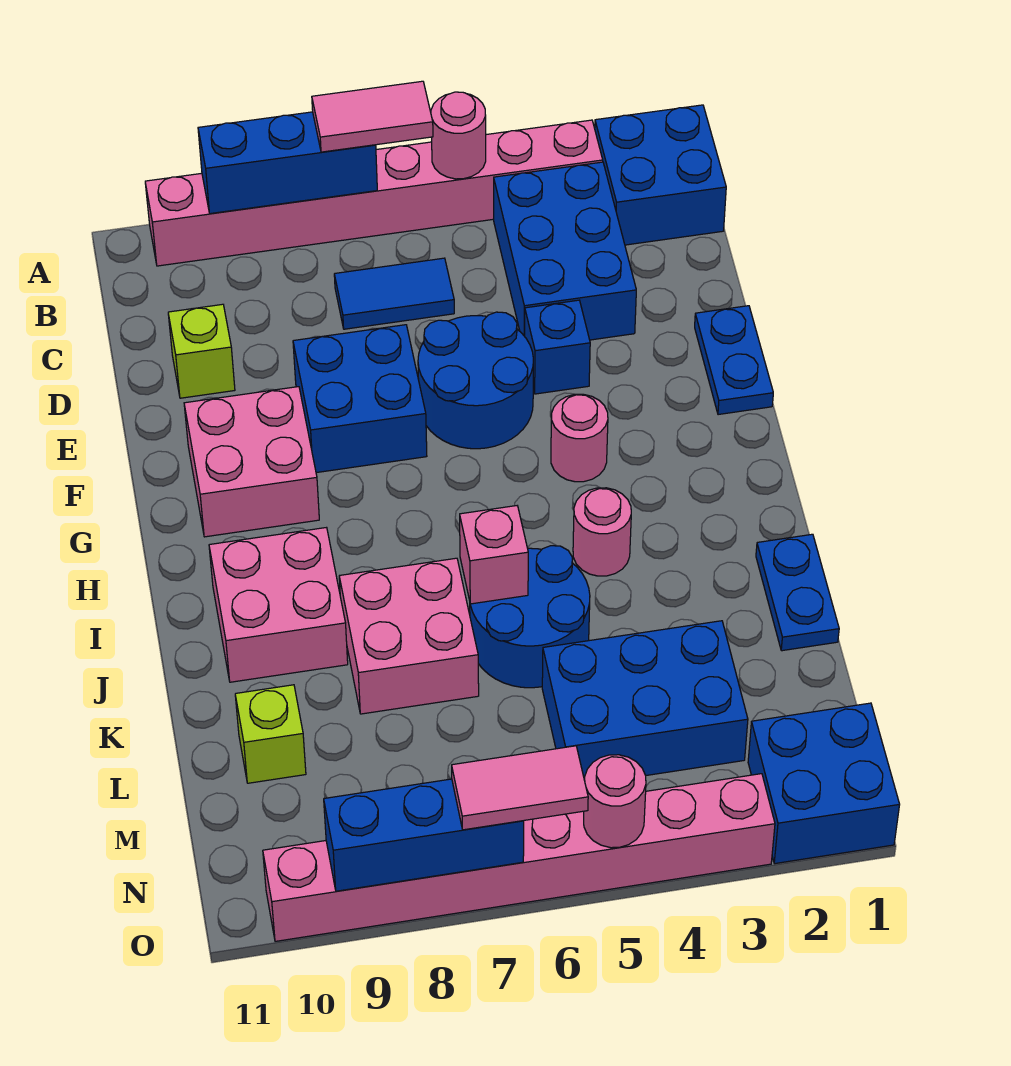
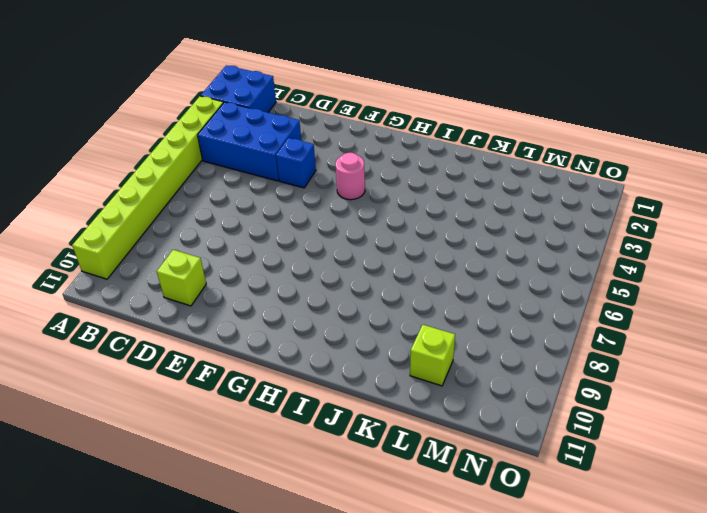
lime 1x8 brick [72,96,223,279] -> pink 1x8 brick [145,120,603,266]
none -> blue 1x2 tile [334,258,454,329]
none -> blue 1x2 plate [695,306,773,415]
none -> blue 2x2 round brick [418,312,533,449]

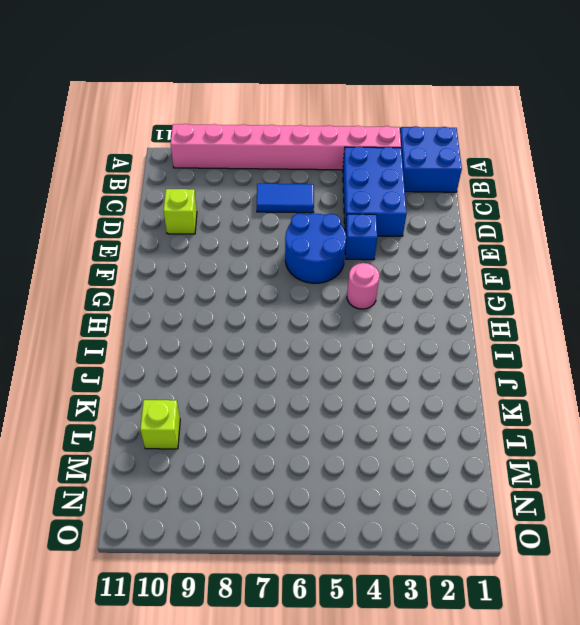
none -> blue 1x2 plate [695,306,773,415]
none -> blue 2x2 brick [293,325,427,473]
none -> pink 2x2 brick [184,387,319,537]

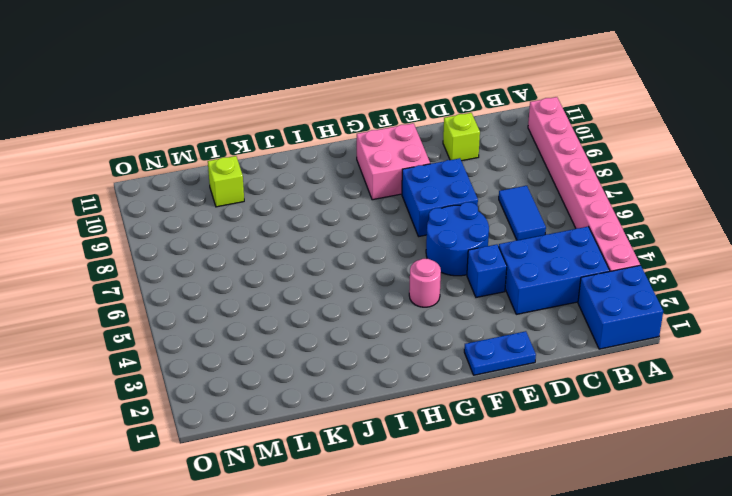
none -> pink 1x1 round brick [573,488,631,576]
none -> pink 2x2 brick [209,528,348,682]
none -> blue 1x2 plate [756,534,839,651]

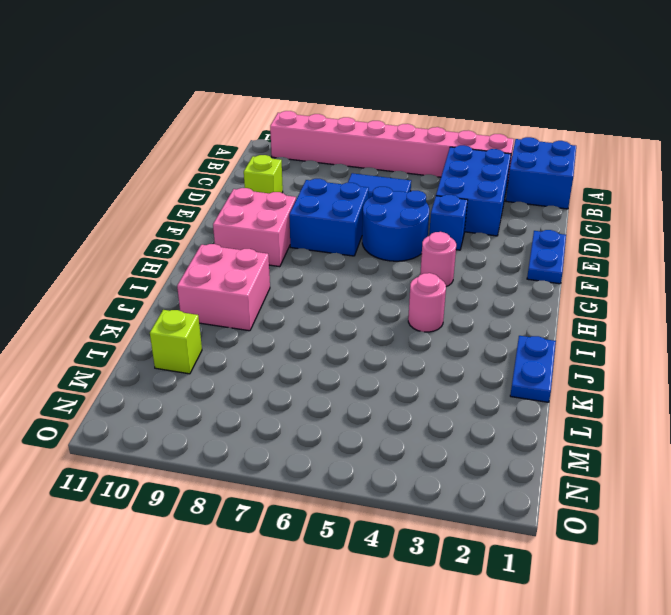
none -> blue 2x2 round brick [470,546,590,688]
none -> pink 2x2 brick [339,558,479,714]
none -> blue 2x3 brick [542,621,748,780]

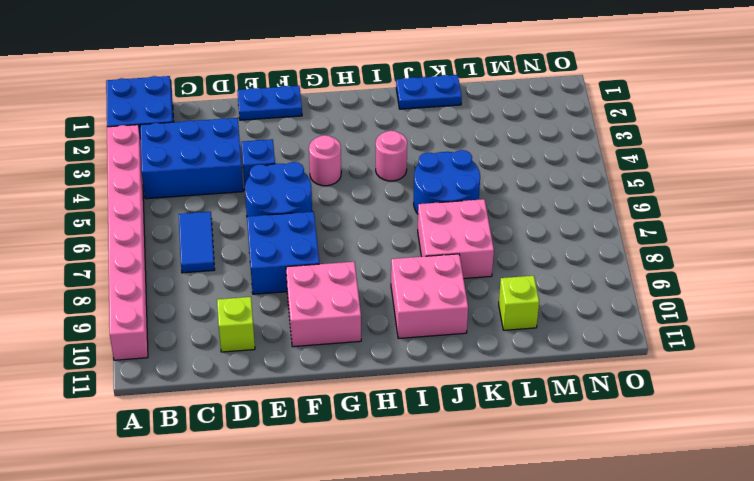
none -> blue 2x3 brick [542,621,748,780]
none -> blue 2x2 brick [748,703,900,864]
none -> pink 1x8 brick [263,774,775,941]

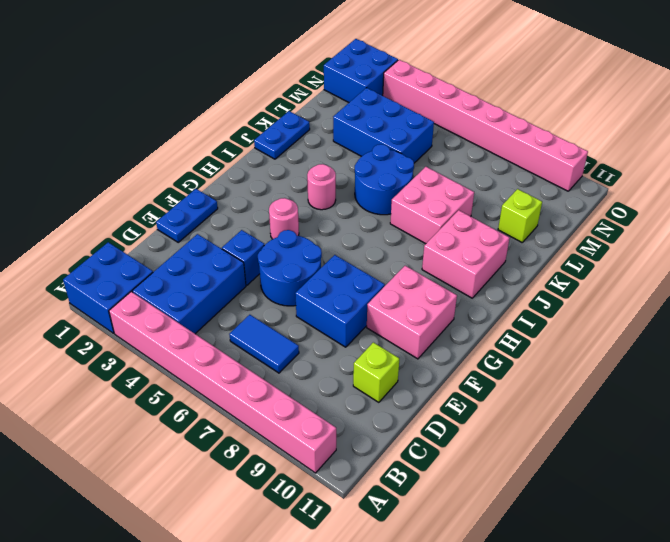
none -> pink 1x1 round brick [431,92,486,179]
none -> blue 1x3 brick [198,112,377,214]
none -> pink 1x1 brick [460,506,528,604]

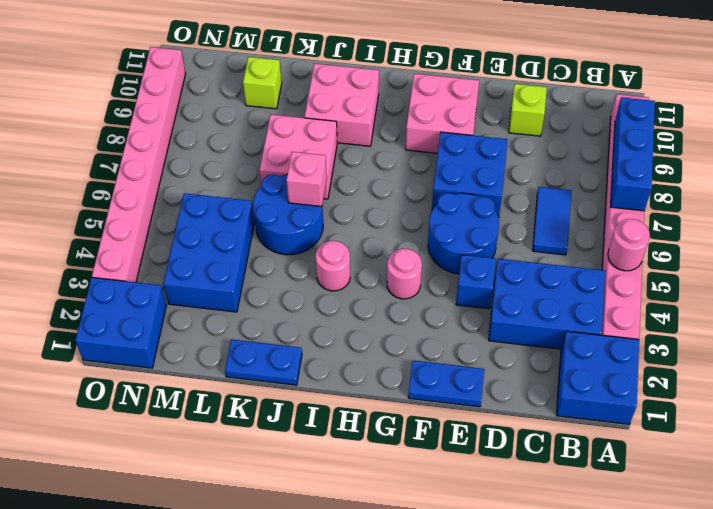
none -> pink 1x1 round brick [584,755,646,848]
none -> blue 1x3 brick [324,779,524,891]
none -> pink 1x2 tile [312,81,433,152]

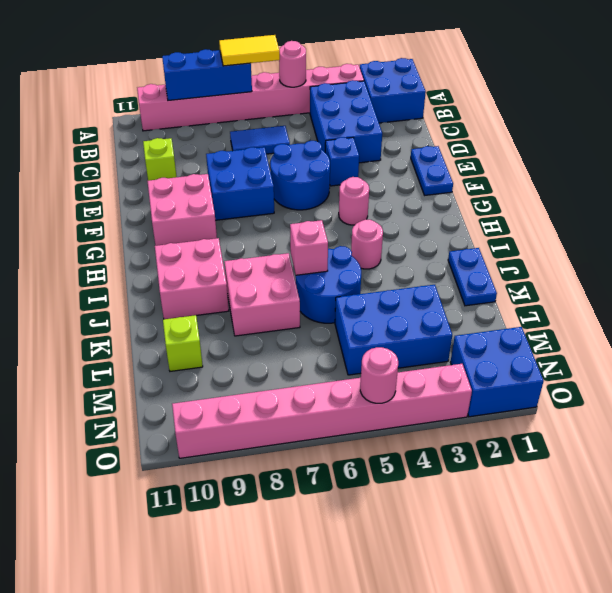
yellow 1x2 tile [219,35,280,66] -> pink 1x2 tile [312,81,433,152]
none -> blue 1x3 brick [324,779,524,891]
none -> pink 1x2 tile [452,746,588,830]

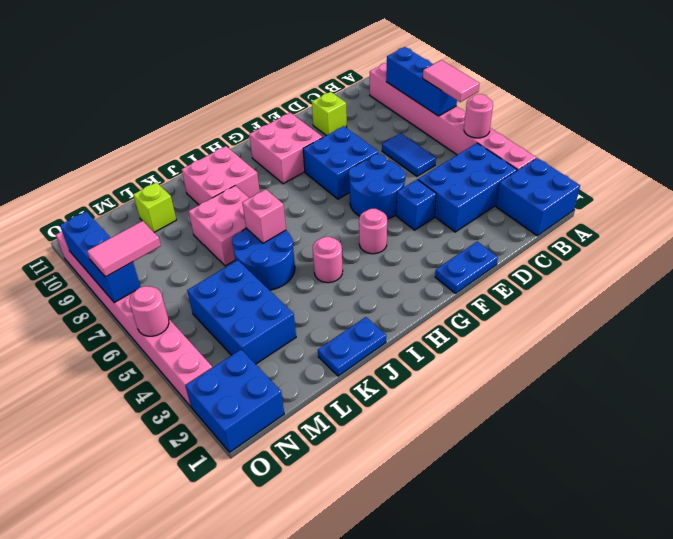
pink 1x2 tile [87,221,161,277] -> pink 1x2 tile turned to [452,746,588,830]

